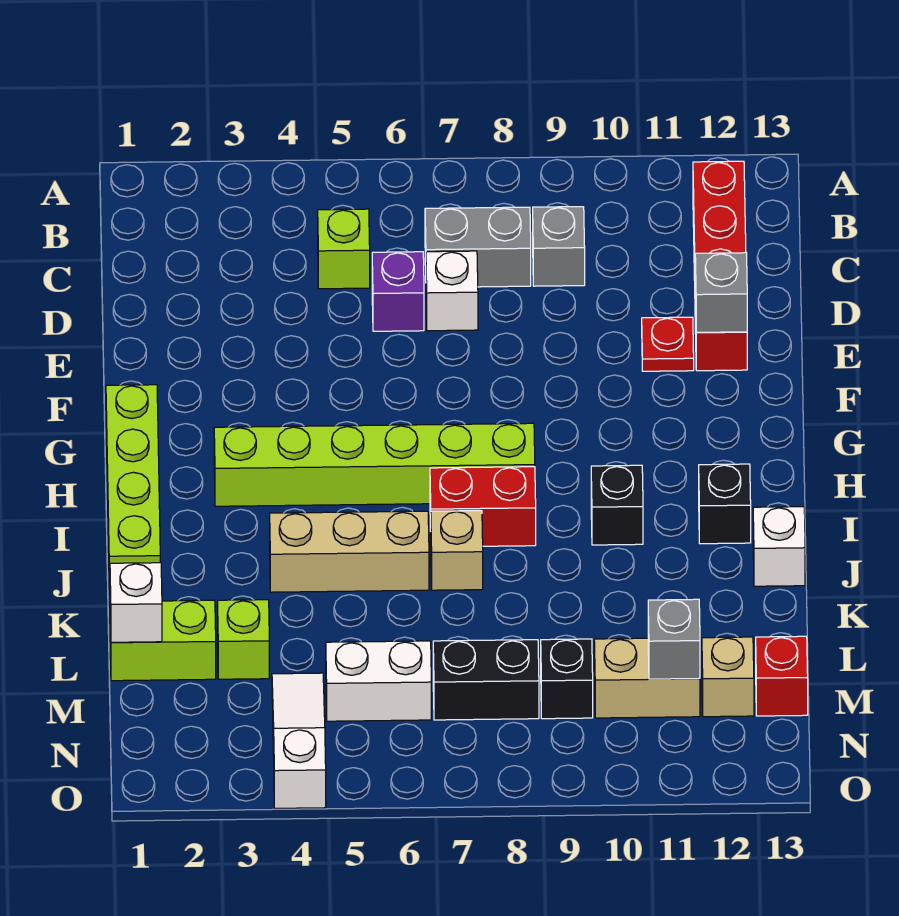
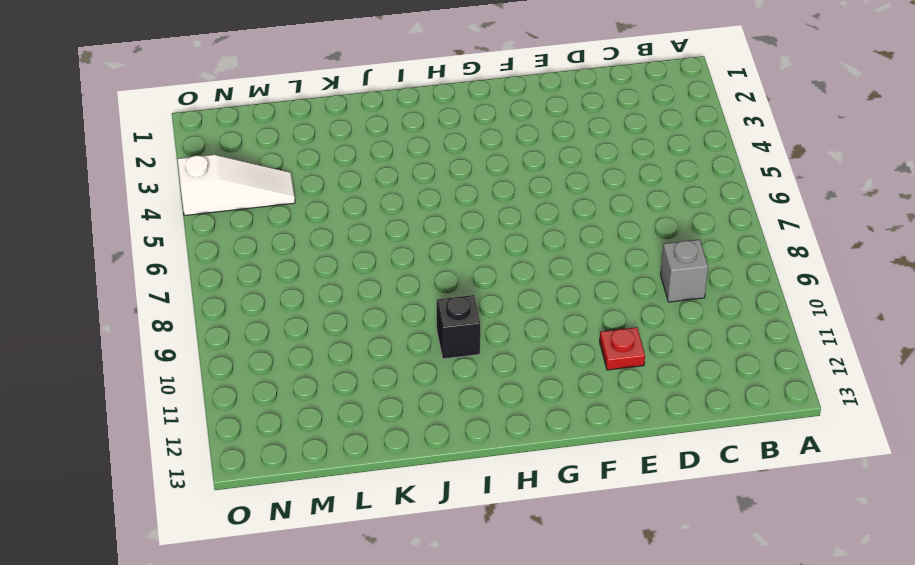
none -> red 1x4 brick [693,161,747,371]
none -> lime 1x1 brick [318,209,370,289]
none -> grey 1x2 brick [425,207,531,287]

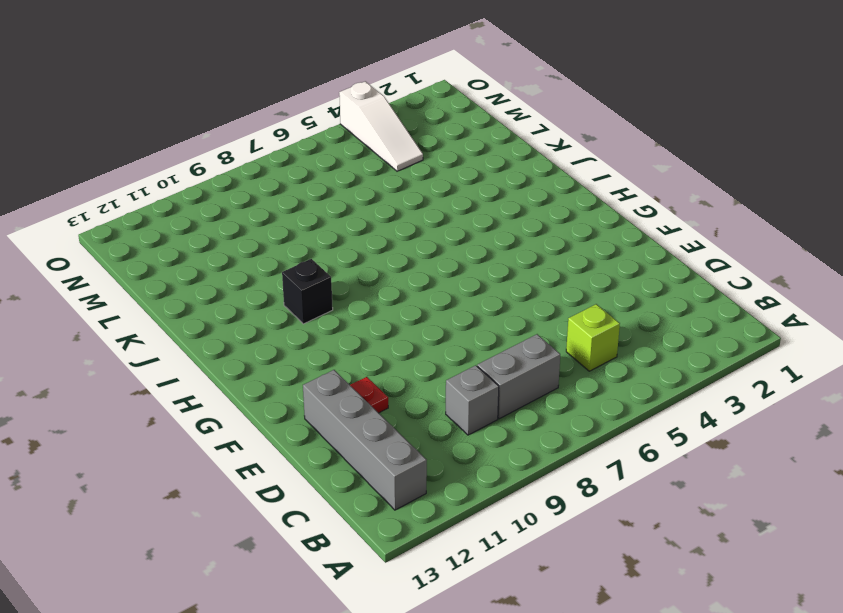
grey 1x4 brick [303,370,427,510] -> red 1x4 brick [693,161,747,371]
none -> purple 1x1 brick [372,252,424,331]
none -> white 1x1 brick [426,251,478,331]
none -> lime 1x4 brick [106,385,160,594]

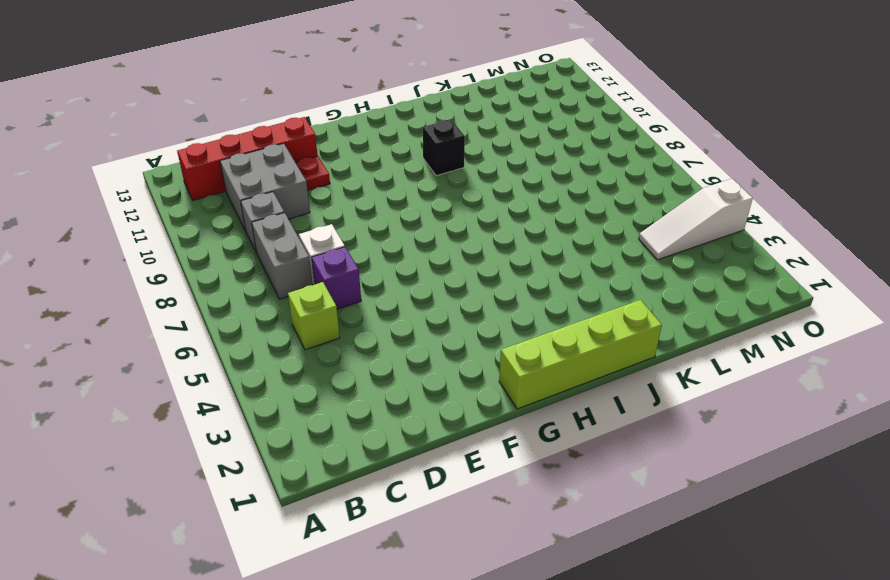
grey 2x2 brick [220,143,310,231] -> none
none -> lime 1x6 brick [214,423,535,506]
none -> red 1x2 brick [430,467,536,546]
none -> black 1x1 brick [699,464,751,544]

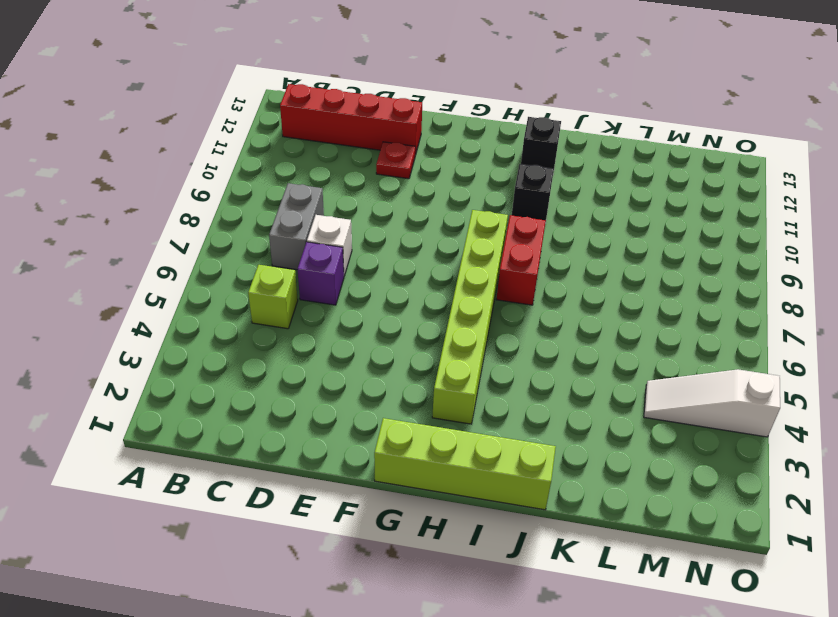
none -> grey 1x1 brick [533,207,585,286]
none -> tan 1x3 brick [270,511,429,592]
none -> tan 1x1 brick [431,511,483,590]

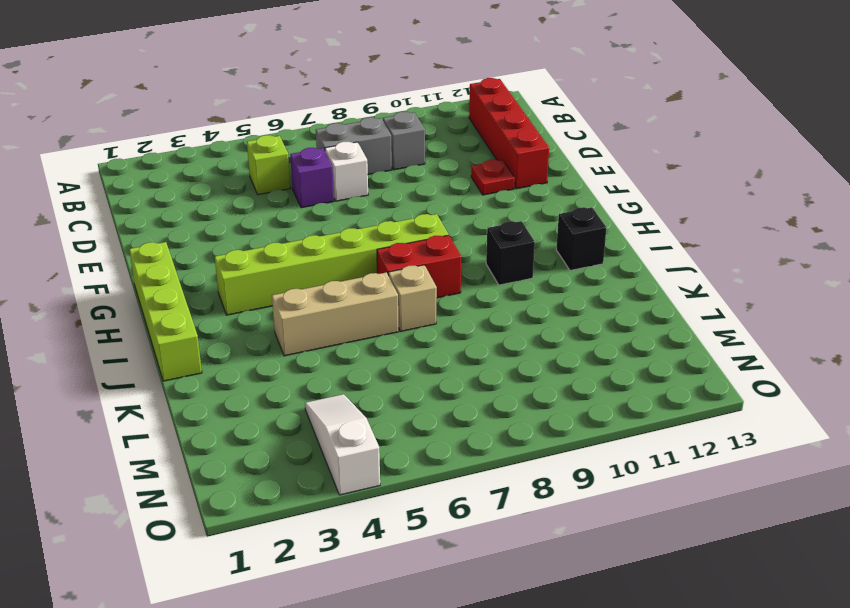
none -> white 1x1 brick [753,507,805,586]
none -> lime 1x2 brick [110,600,216,681]
none -> lime 1x1 brick [218,600,269,679]

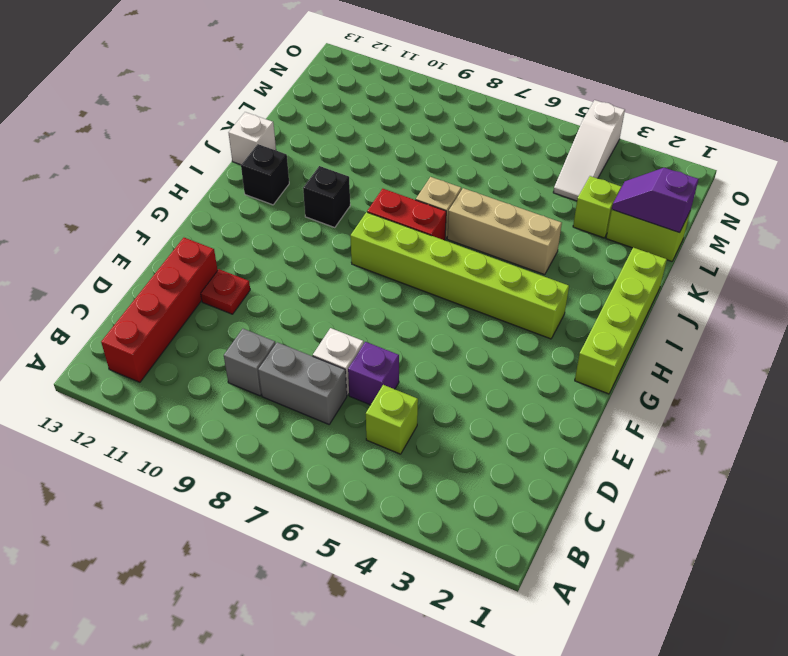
purple 1x2 slope [612,168,699,233] -> white 1x1 brick [110,563,162,642]
none -> white 1x2 brick [326,641,431,721]
none -> black 1x2 brick [433,640,539,720]
none -> black 1x1 brick [541,639,593,719]

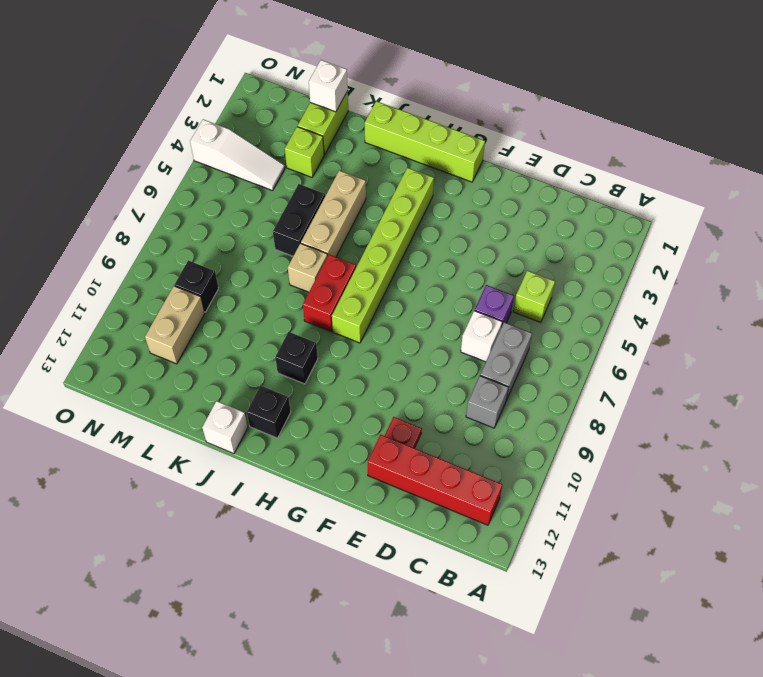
black 1x2 brick [273,184,325,256] -> black 1x2 brick moved to [433,640,539,720]
none -> white 1x2 brick [326,641,431,721]
none -> tan 1x1 brick [702,637,754,717]
none -> red 1x1 brick [756,636,808,716]

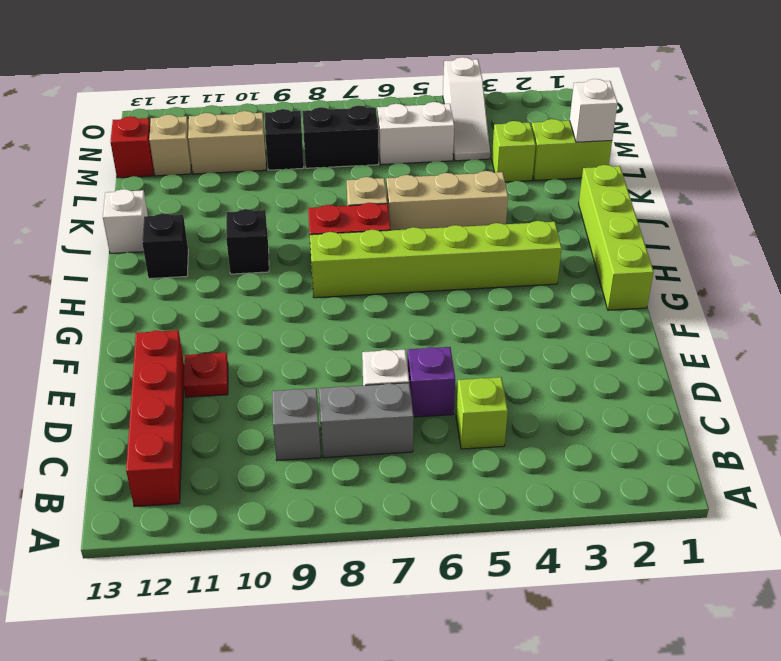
none -> grey 1x1 brick [695,253,747,332]
none -> grey 1x1 brick [648,599,700,679]

